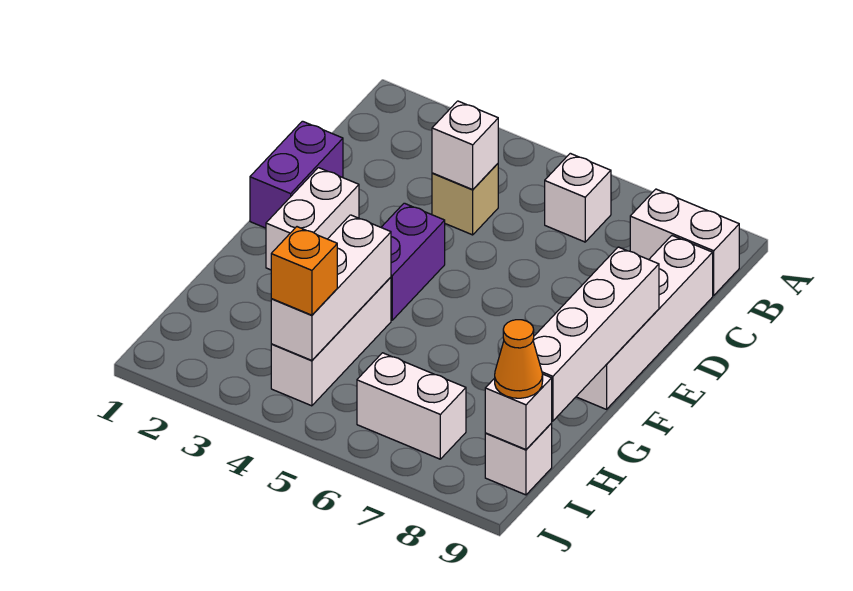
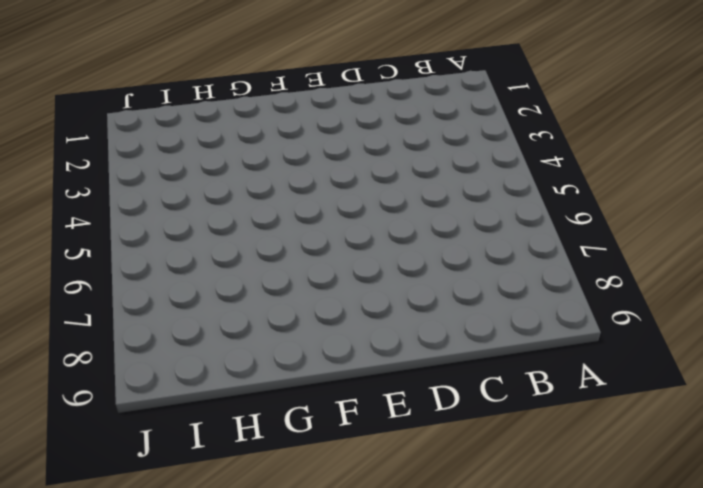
none -> white 1x1 brick [545,153,611,242]
none -> white 1x2 brick [630,189,739,295]
none -> tan 1x1 brick [432,164,498,235]

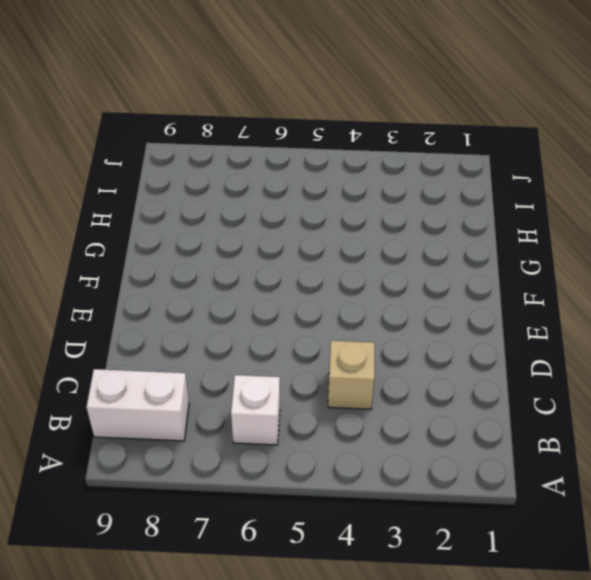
none -> white 1x4 brick [576,236,713,409]
none -> purple 1x2 brick [250,121,343,228]
none -> white 1x2 brick [266,168,359,270]

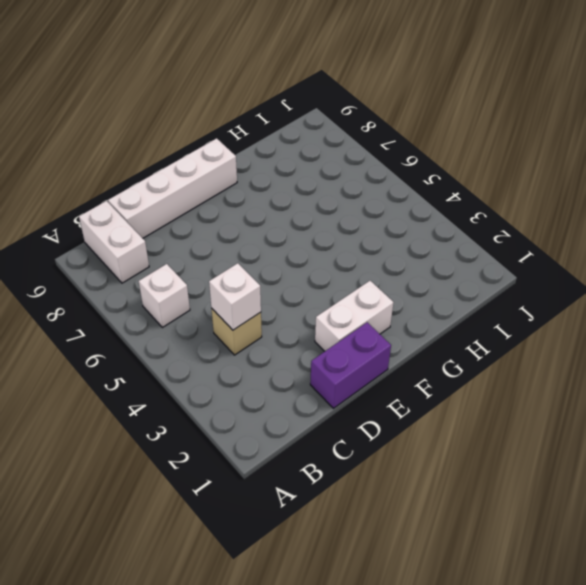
none -> purple 1x2 brick [381,203,445,320]
none -> white 1x3 brick [271,277,391,406]
none -> white 1x2 brick [357,353,466,459]

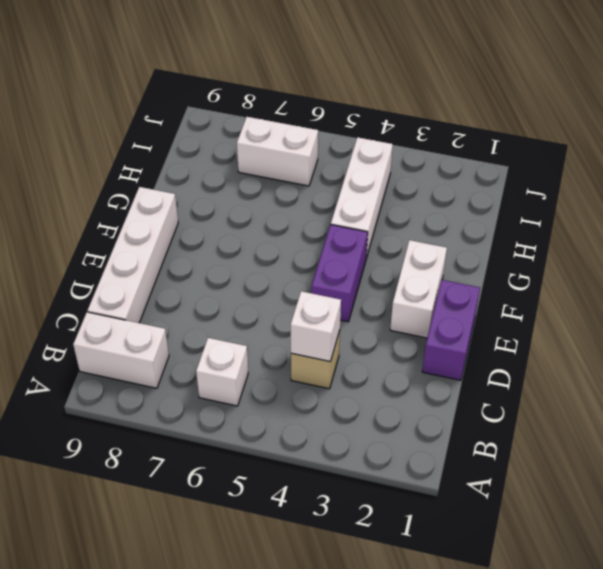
none -> white 1x1 brick [485,423,552,495]
none -> white 1x4 brick [533,247,659,421]
none -> white 1x3 brick [271,215,391,360]

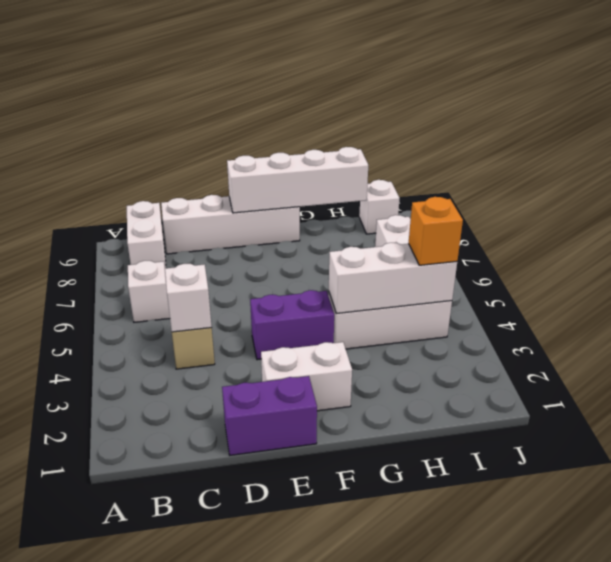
none -> white 1x1 brick [485,374,552,450]
none -> orange 1x1 cone [495,320,543,398]

